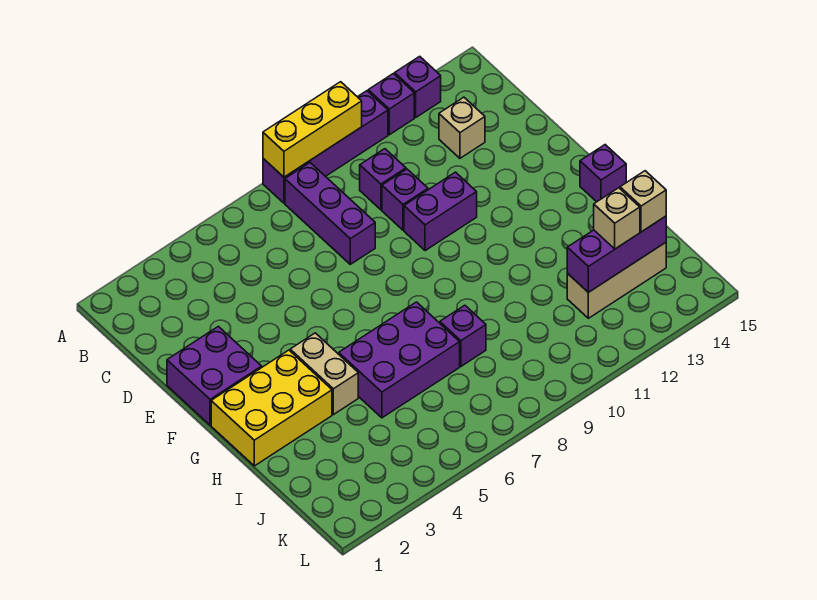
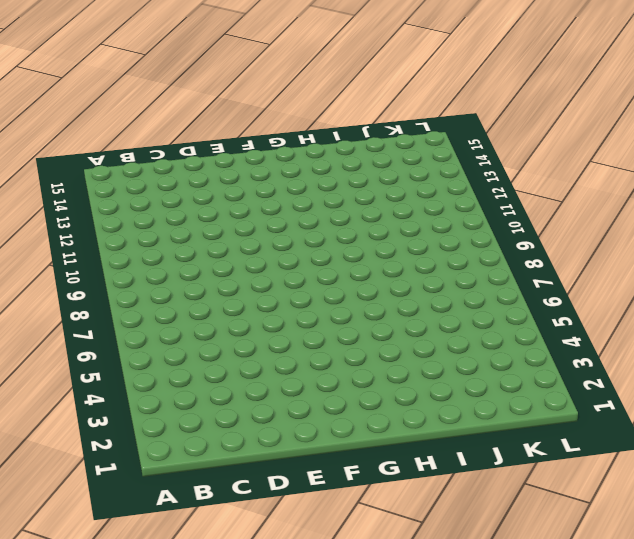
none -> purple 1x4 brick [263,91,388,203]
none -> purple 1x1 brick [368,74,414,135]
none -> purple 1x1 brick [395,56,441,117]

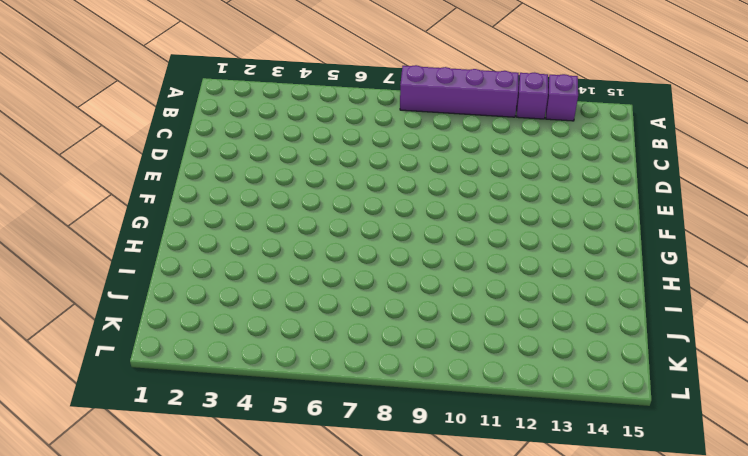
none -> purple 1x3 brick [285,163,375,264]
none -> purple 1x1 brick [360,149,406,210]
none -> tan 1x1 brick [439,97,485,158]

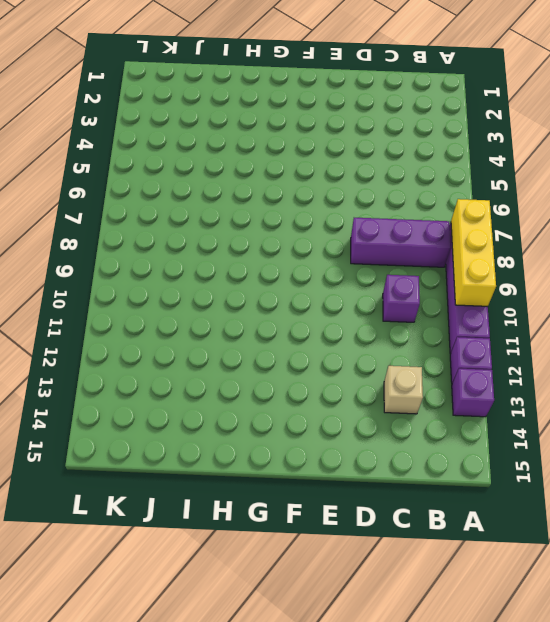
none -> purple 1x1 brick [382,169,428,230]
none -> purple 2x2 brick [167,326,262,425]
none -> purple 1x2 brick [404,172,477,251]

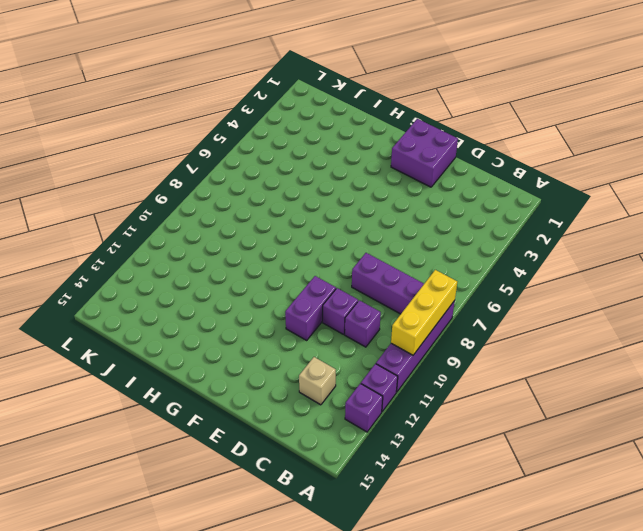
none -> yellow 2x3 brick [211,350,332,466]
none -> tan 1x2 brick [290,333,358,415]
none -> purple 1x1 brick [580,145,626,202]

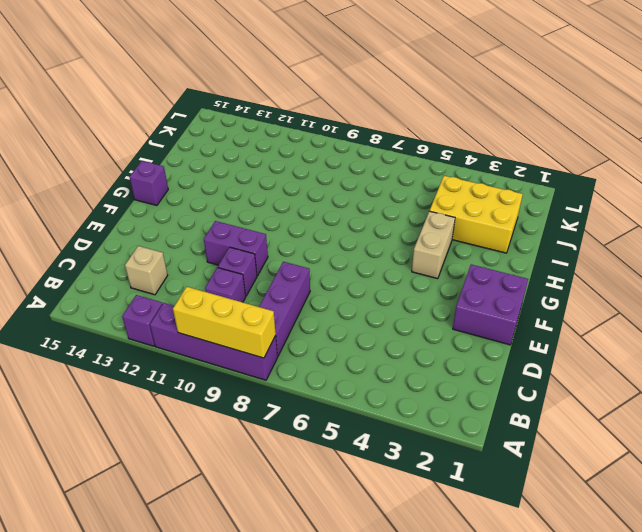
yellow 2x3 brick [430,176,523,253] -> yellow 2x3 brick moved to [211,350,332,466]
none -> purple 1x1 brick [395,56,441,117]
none -> purple 2x3 brick [339,302,460,418]
none -> purple 1x1 brick [440,305,486,366]

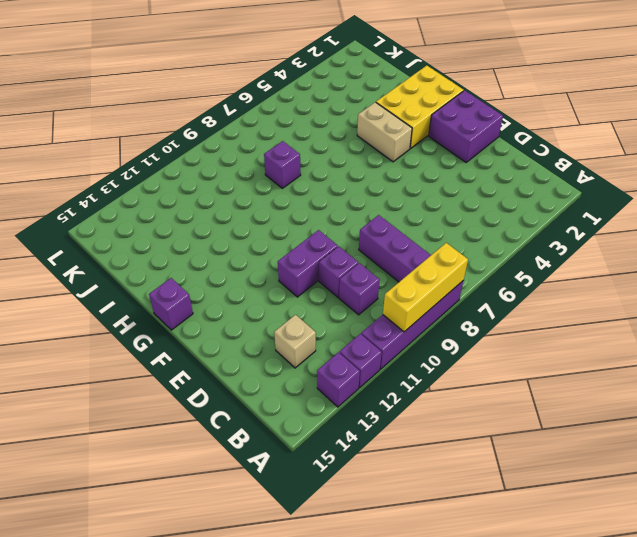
none -> purple 2x3 brick [339,302,460,418]
none -> tan 1x3 brick [567,242,666,318]
none -> purple 1x3 brick [567,216,666,292]

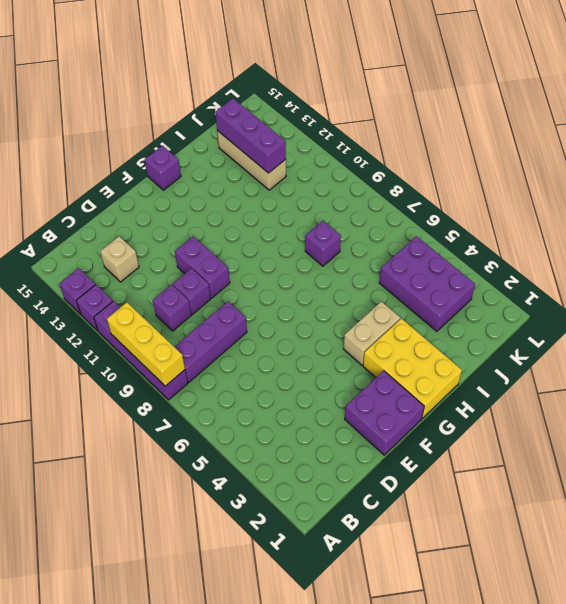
purple 2x3 brick [379,236,475,331] -> purple 2x3 brick moved to [339,302,460,418]
none -> tan 1x1 brick [594,188,640,249]
none -> tan 1x1 brick [620,171,666,232]

